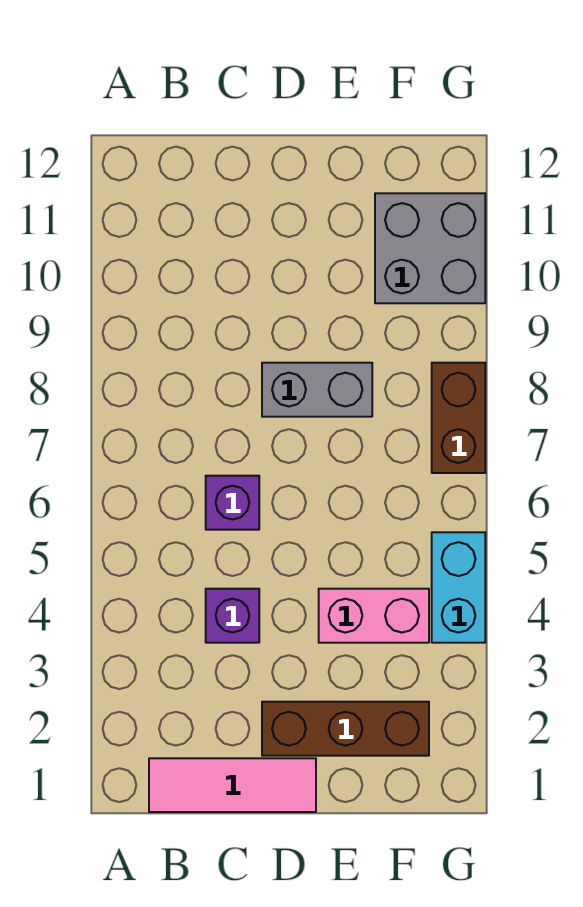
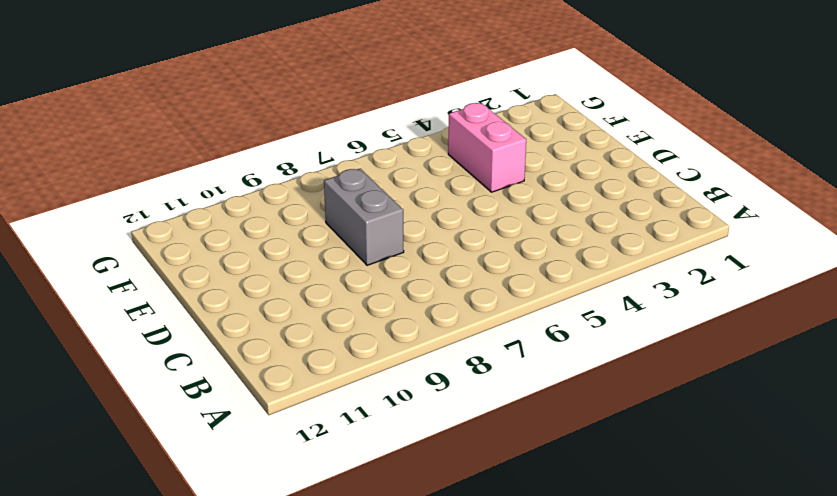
none -> pink 1x3 tile [149,758,316,812]
none -> purple 1x1 brick [206,589,259,643]

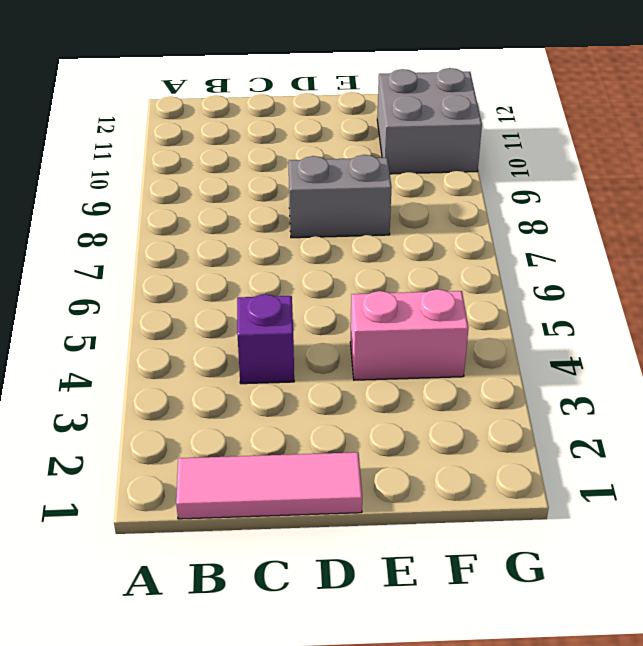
none -> purple 1x1 brick [206,476,259,530]
none -> brown 1x3 brick [262,702,429,756]

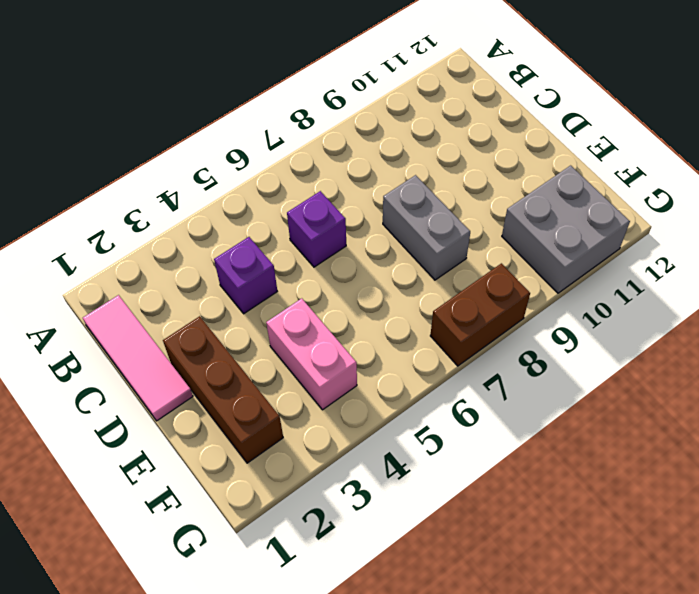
none -> cyan 1x2 brick [432,532,485,643]

